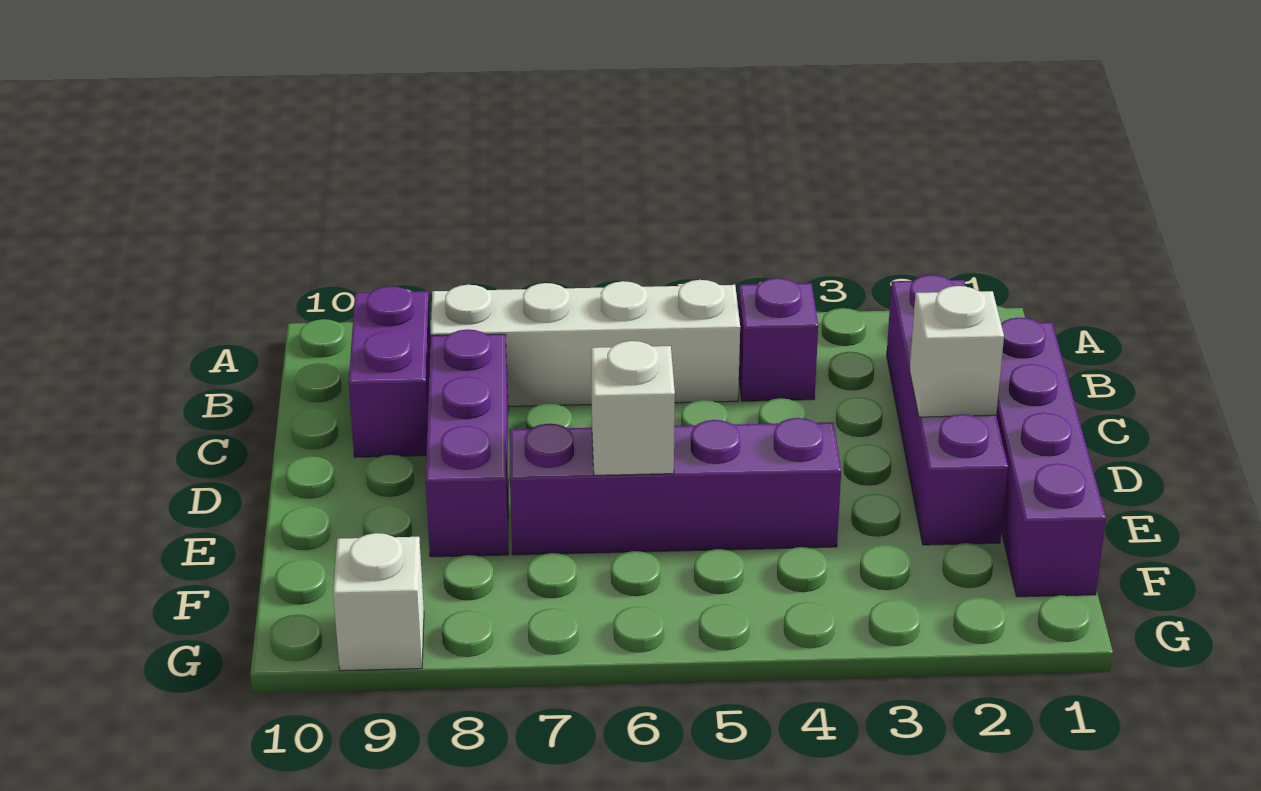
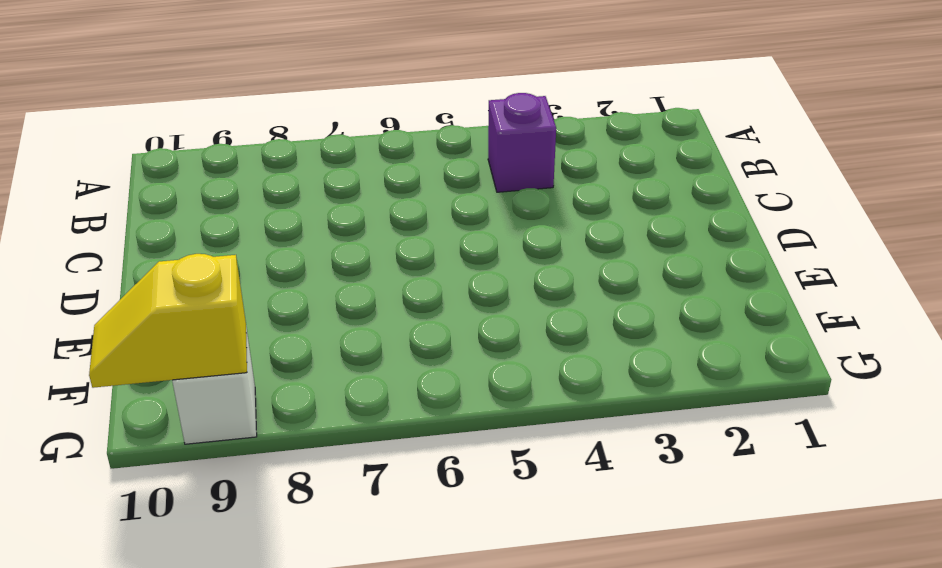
yellow 1x2 slope [89,254,247,388] -> none
none -> purple 1x4 brick [887,275,1008,545]
none -> white 1x4 brick [431,280,740,406]

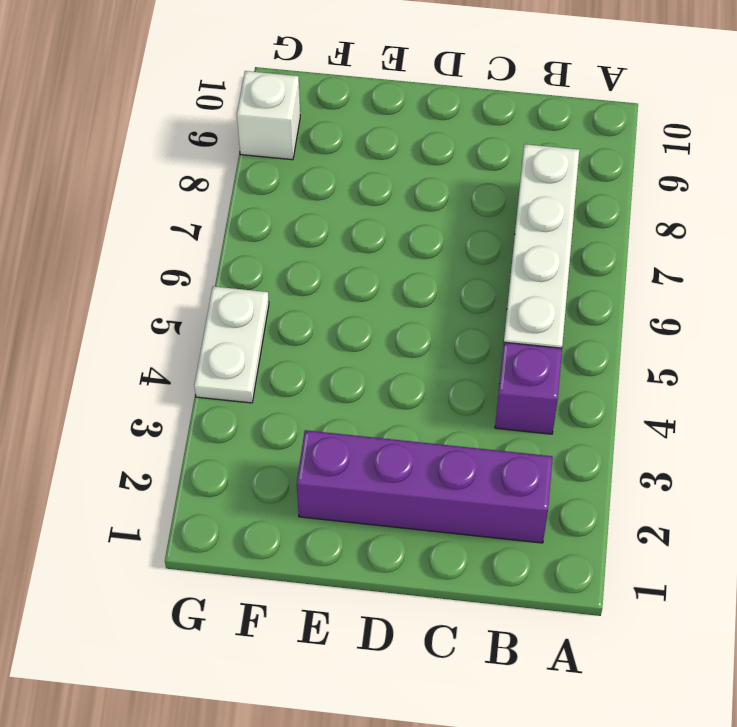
white 1x2 plate [194,287,269,403] -> none
none -> purple 1x2 brick [349,286,431,457]
none -> purple 1x4 brick [996,318,1106,597]

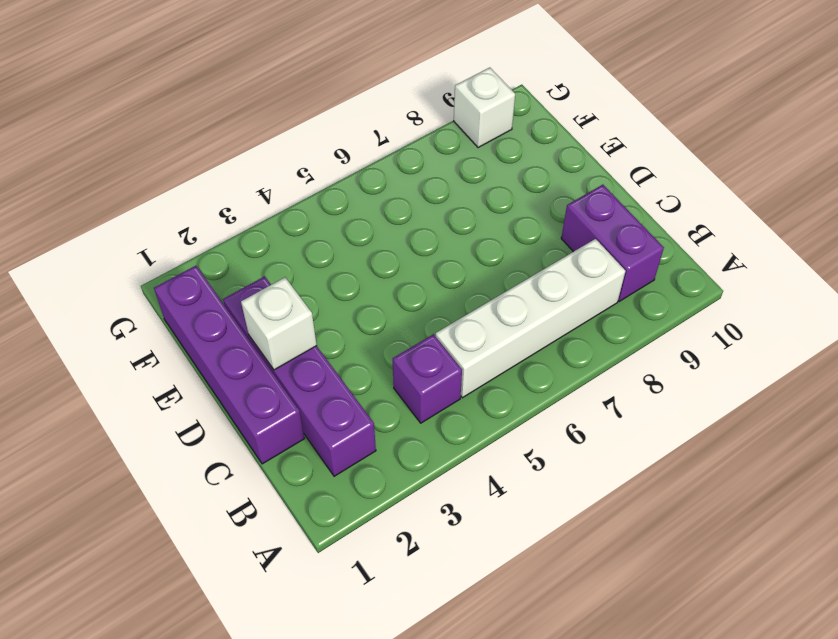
none -> purple 1x3 brick [426,329,508,557]
none -> purple 1x4 brick [510,418,841,555]

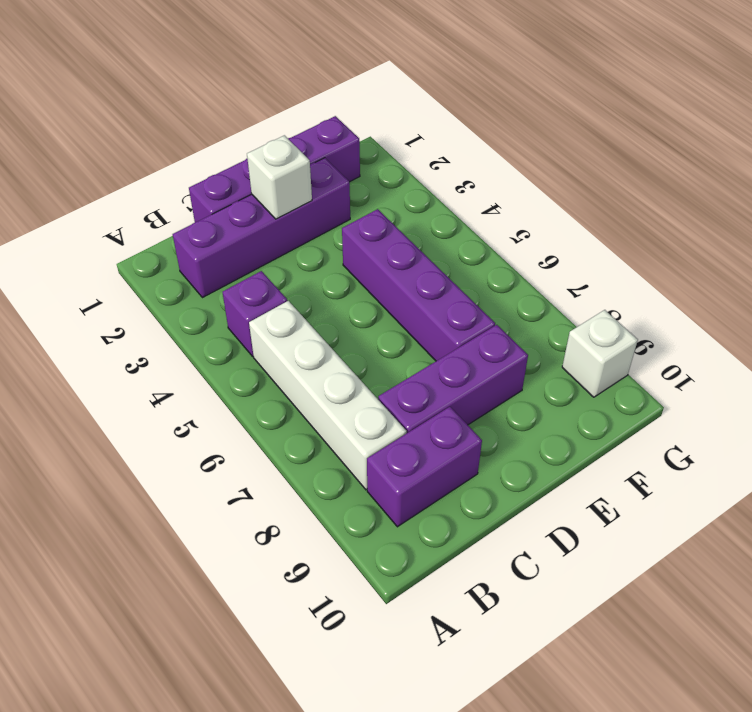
none -> white 1x1 brick [591,341,675,475]

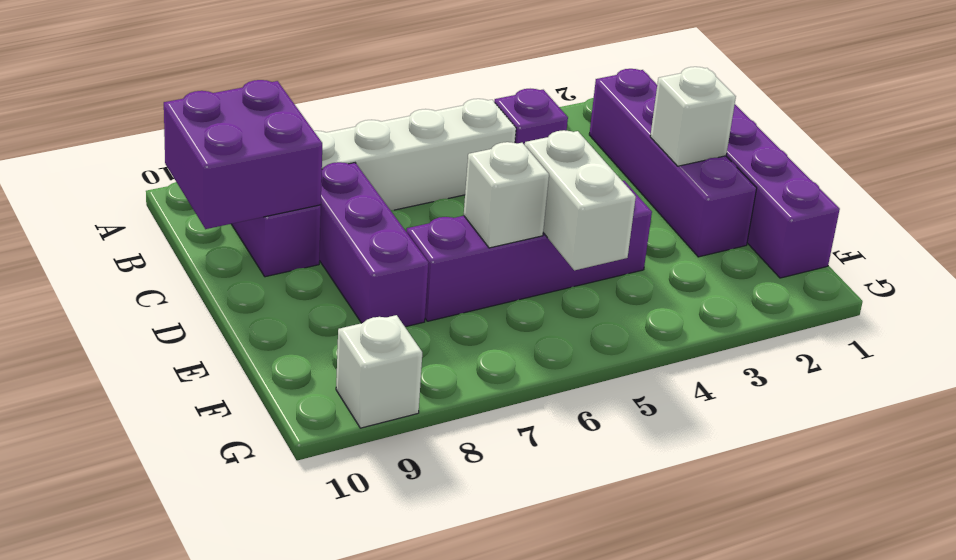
purple 2x2 brick [164,80,322,229] -> none
white 1x2 brick [525,130,636,270] -> none

